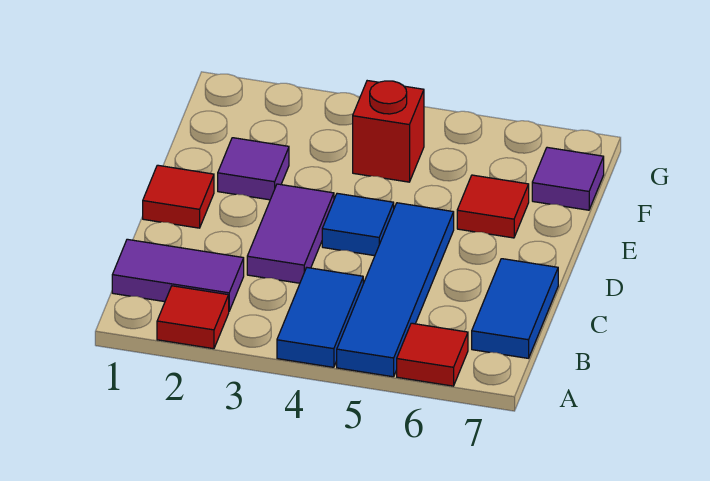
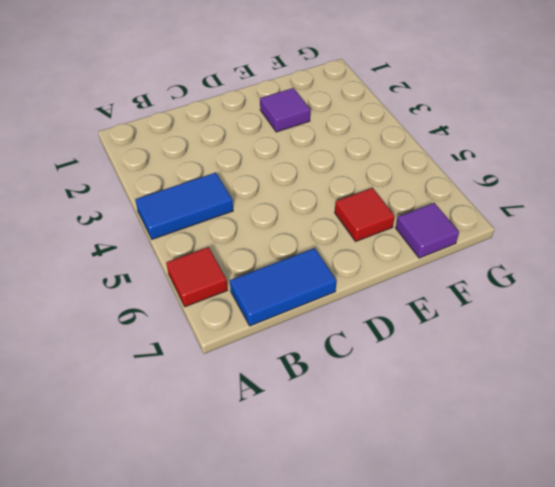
none -> red 1x1 tile [157,286,229,349]
none -> blue 1x4 tile [337,203,454,377]
none -> purple 1x2 tile [112,239,244,311]

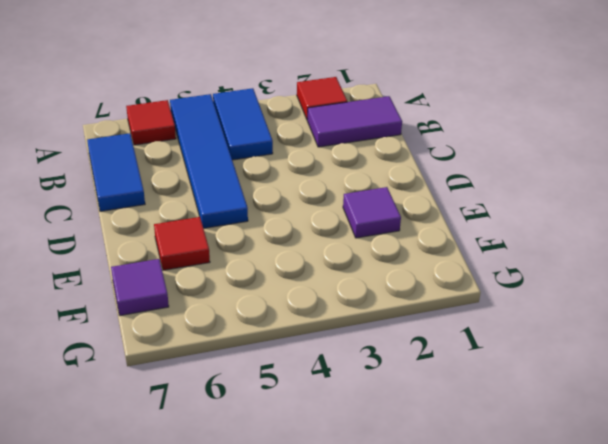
none -> purple 1x2 tile [247,184,334,283]
none -> red 1x1 tile [143,165,214,228]
none -> blue 1x1 tile [322,193,394,256]

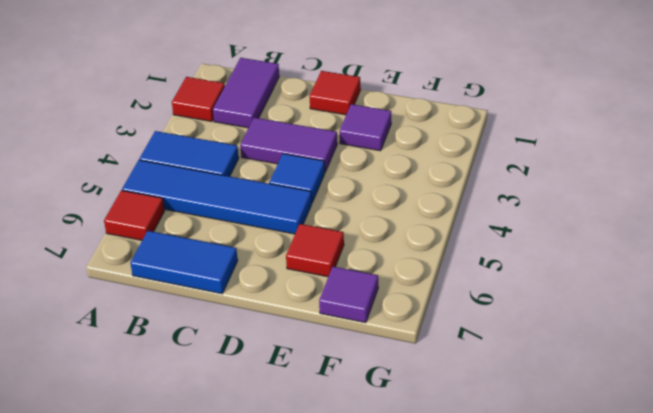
none -> red 1x1 brick [353,81,424,182]

